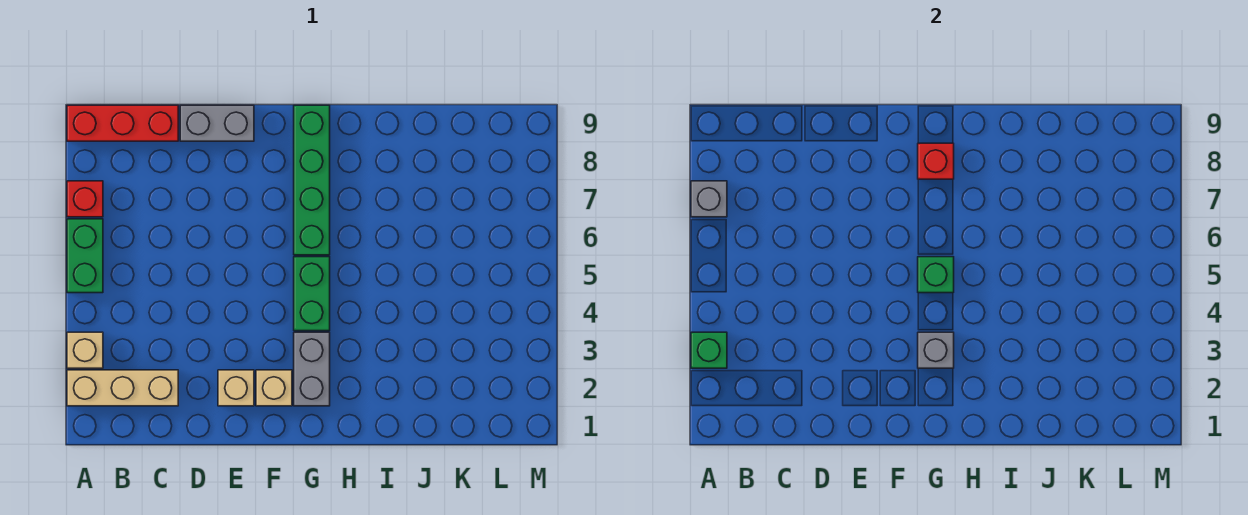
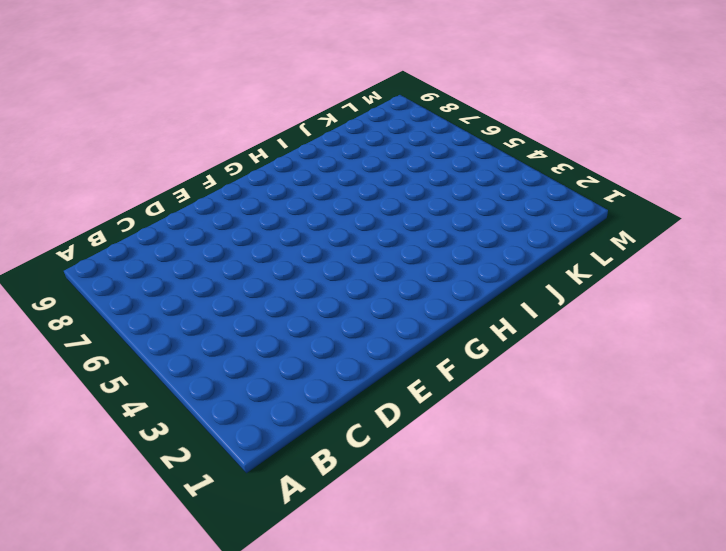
none -> tan 1x3 brick [67,370,178,406]
none -> tan 1x1 brick [67,332,103,368]
none -> green 1x2 brick [67,219,103,293]

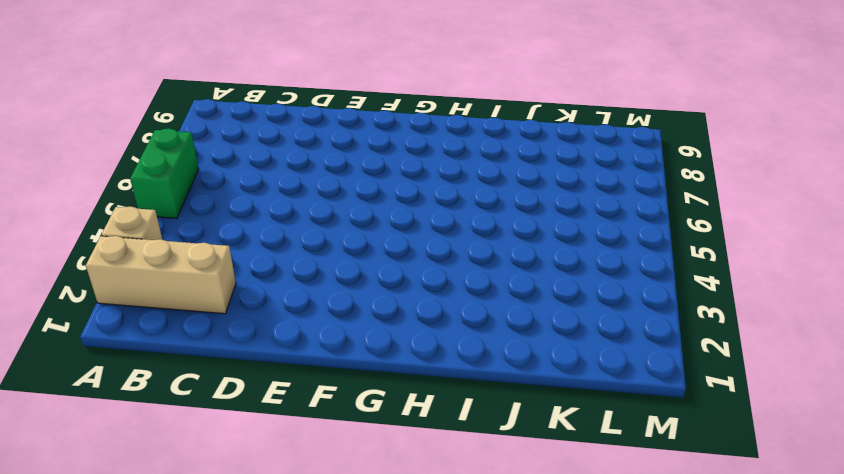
none -> red 1x1 brick [67,181,103,217]
none -> red 1x3 brick [67,105,178,141]
none -> grey 1x2 brick [180,105,254,141]

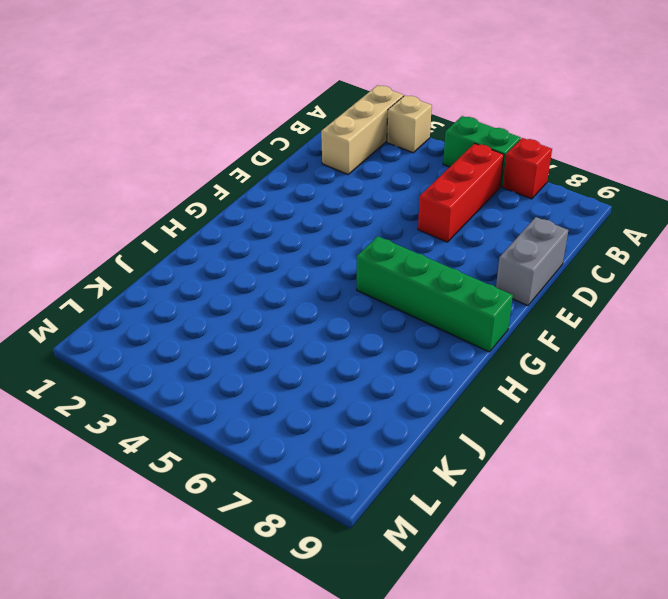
red 1x3 brick [418,143,504,242] -> red 1x3 brick moved to [67,105,178,141]
none -> tan 1x1 brick [218,370,254,406]
none -> tan 1x1 brick [256,370,292,406]
none -> grey 1x2 brick [294,332,330,406]

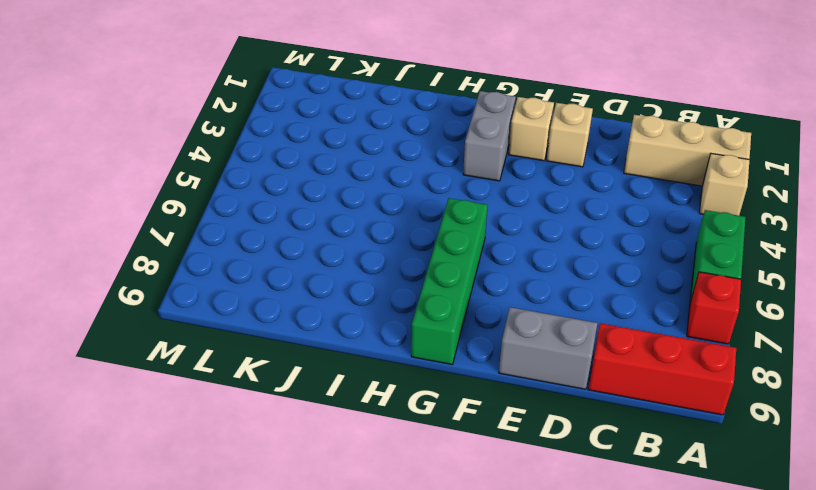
none -> green 1x2 brick [294,257,330,331]
none -> green 1x1 brick [691,332,727,368]
none -> grey 1x1 brick [691,181,727,217]

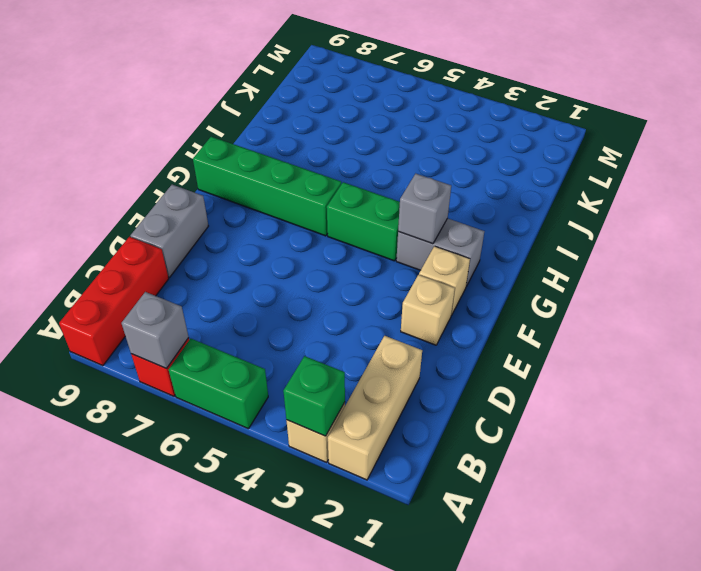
none -> green 1x1 brick [918,257,954,293]
none -> red 1x1 brick [918,143,954,179]

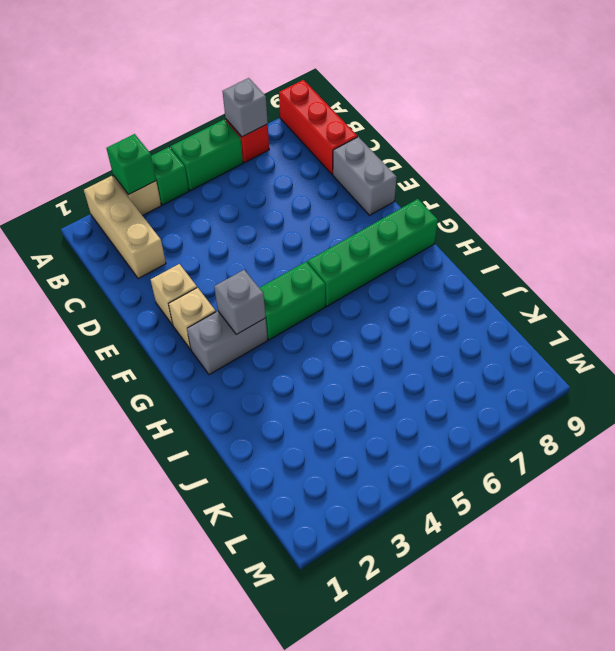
green 1x1 brick [151,147,189,205] -> green 1x1 brick moved to [918,257,954,293]
none -> red 1x1 brick [918,143,954,179]

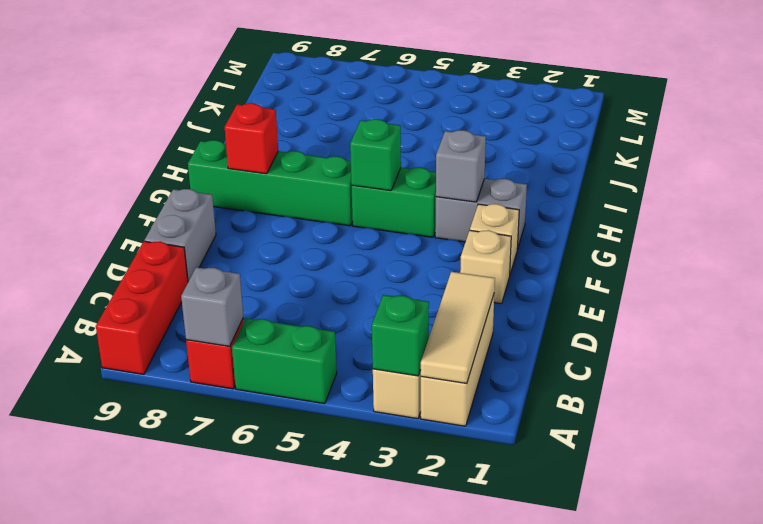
tan 1x3 tile [421,272,495,384] -> none

